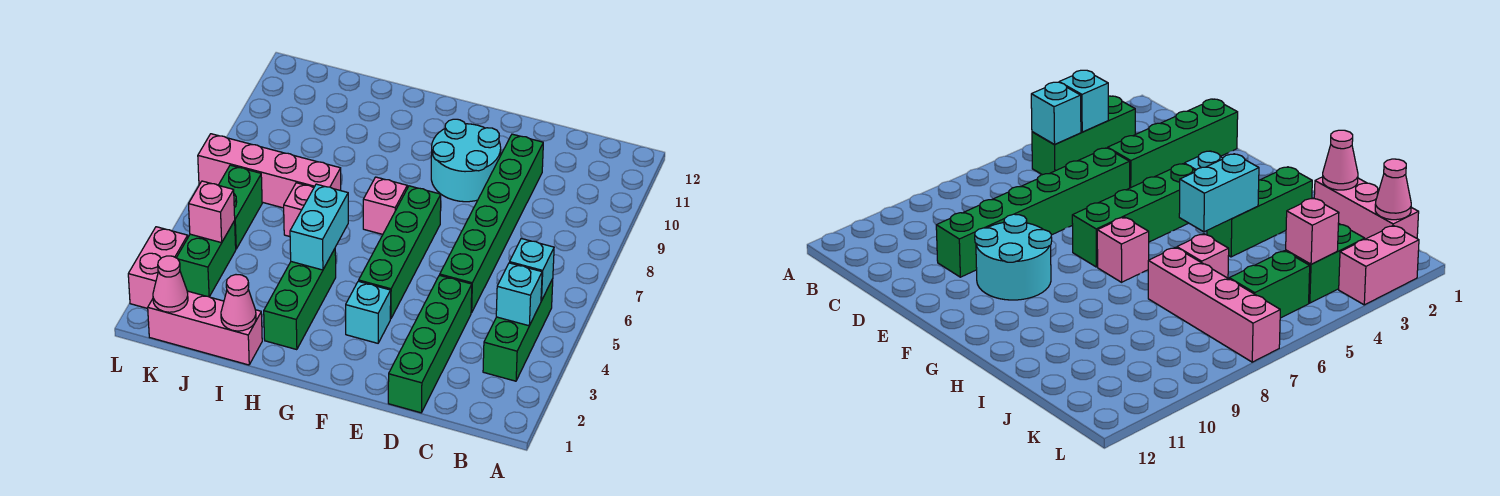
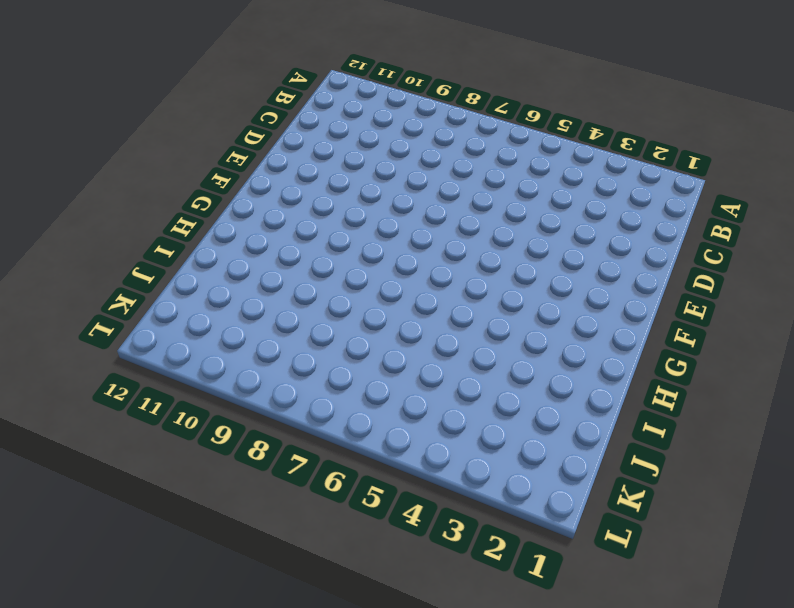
none -> green 1x3 brick [483,279,553,381]
none -> green 1x4 brick [388,275,472,413]
none -> green 1x6 brick [440,134,543,313]

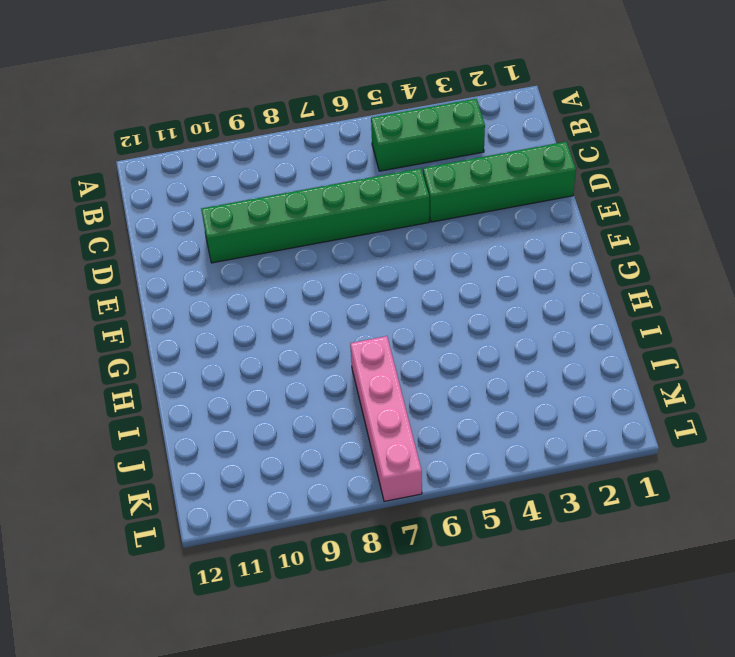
none -> cyan 2x2 round brick [431,119,501,202]
none -> cyan 1x1 brick [346,281,391,343]
none -> green 1x4 brick [359,186,441,319]

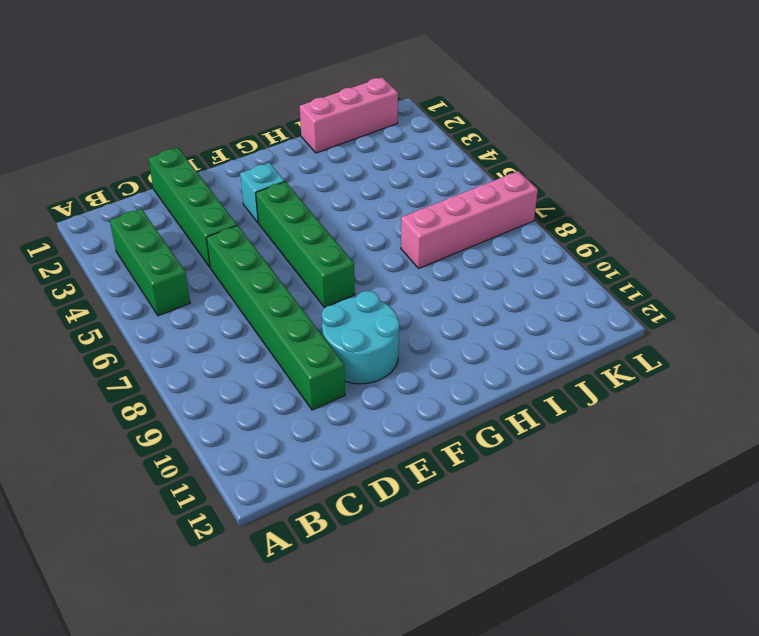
none -> pink 1x1 brick [363,177,407,234]
none -> green 1x3 brick [264,249,336,350]
none -> pink 1x1 brick [284,183,314,237]

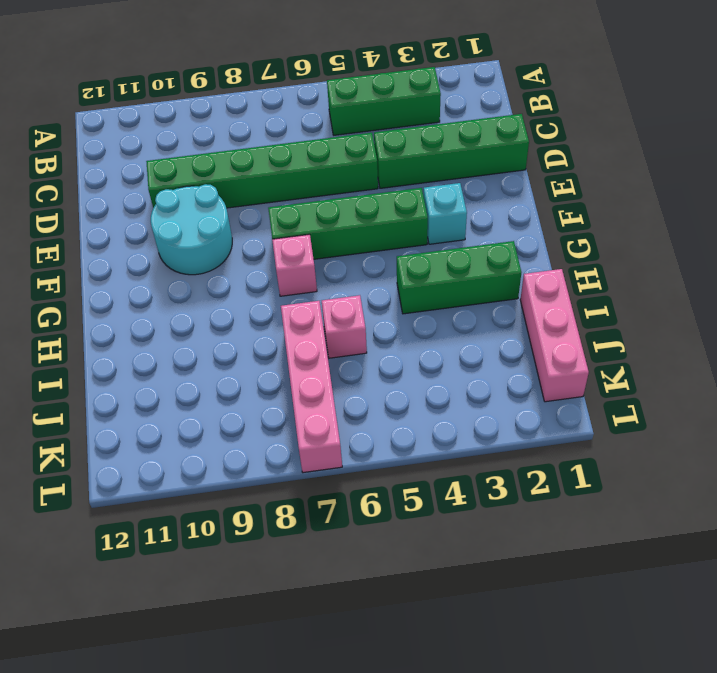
none -> green 1x2 brick [177,221,236,297]
none -> green 1x2 brick [218,165,262,249]
none -> pink 1x2 brick [128,227,188,308]

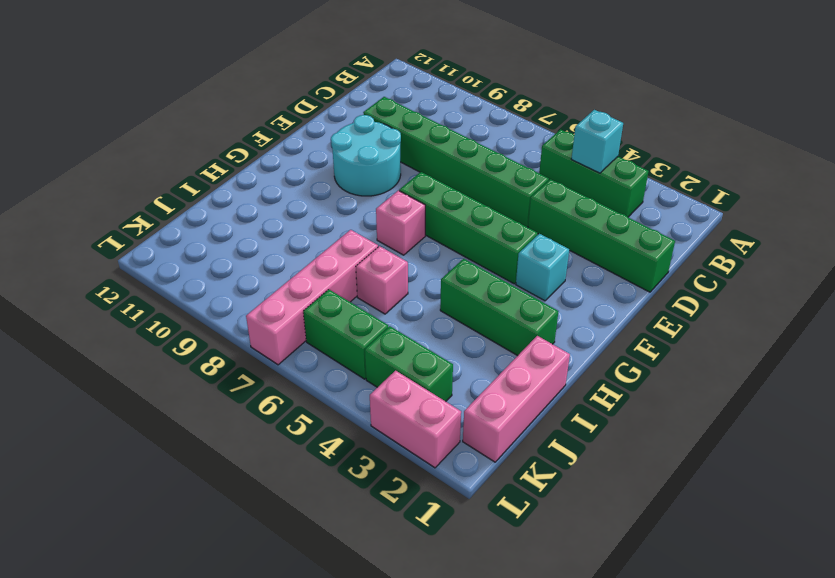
none -> cyan 1x1 brick [510,239,554,301]
none -> cyan 1x2 brick [290,184,348,270]
none -> pink 1x1 cone [221,275,256,331]

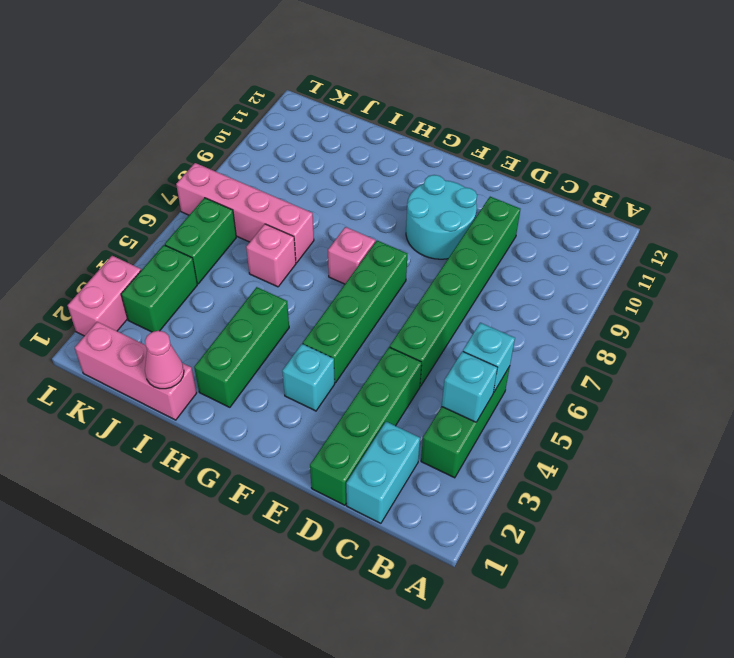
cyan 1x2 brick [346,422,420,523] -> cyan 1x2 brick moved to [290,184,348,270]
none -> pink 1x1 cone [153,256,188,312]
none -> pink 1x1 brick [189,181,235,243]

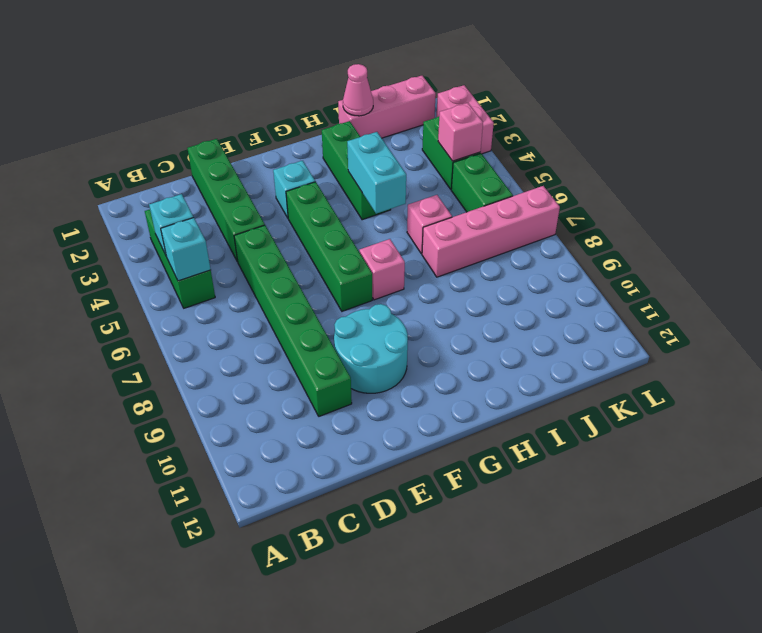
none -> pink 1x1 cone [153,256,188,312]

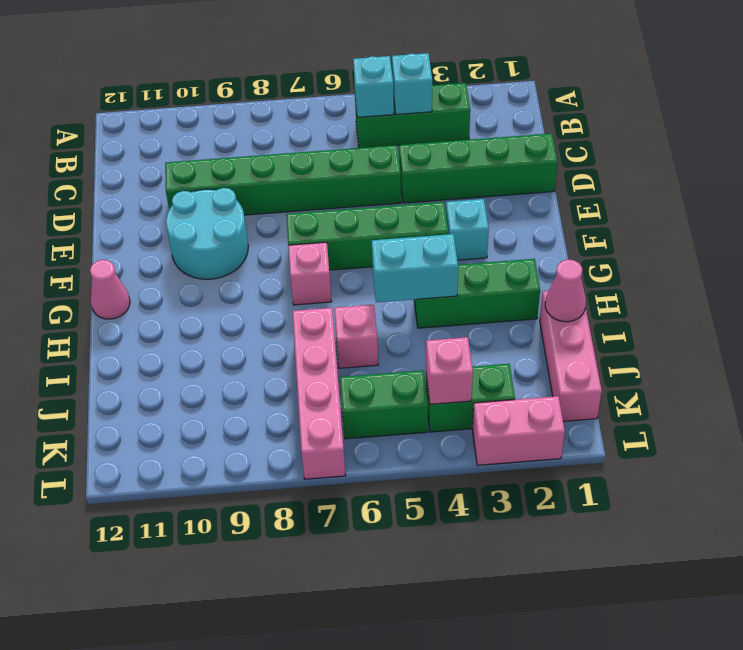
pink 1x1 cone [90,260,130,319] -> pink 1x1 cone moved to [153,256,188,312]

